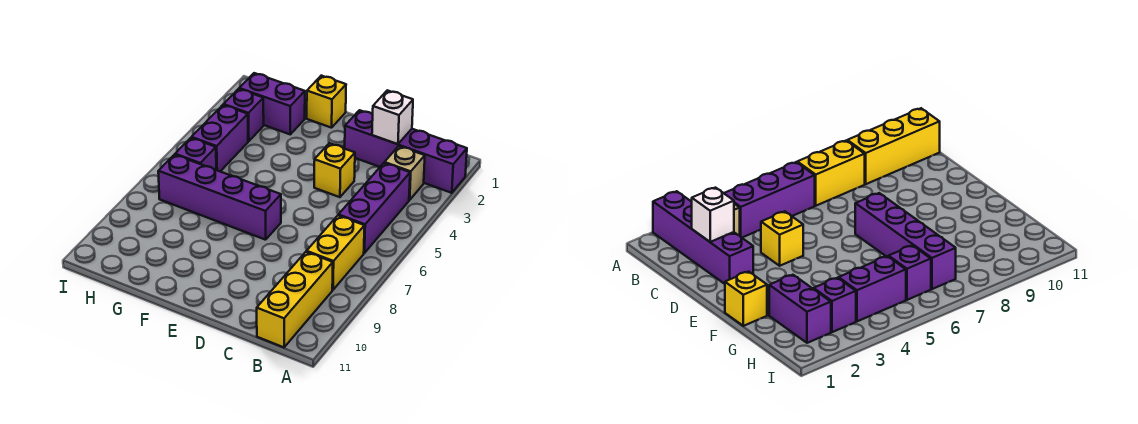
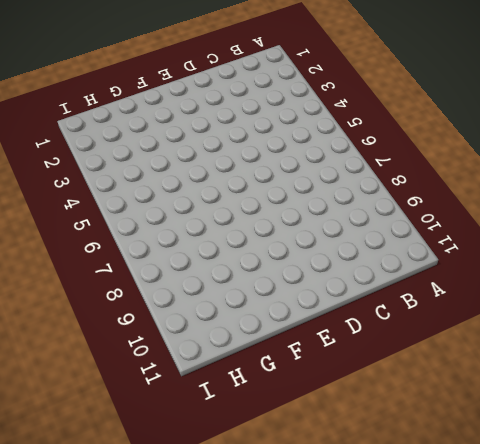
none -> purple 1x4 brick [345,110,467,193]
none -> tan 1x1 brick [384,146,425,200]
none -> purple 1x3 brick [338,163,410,253]

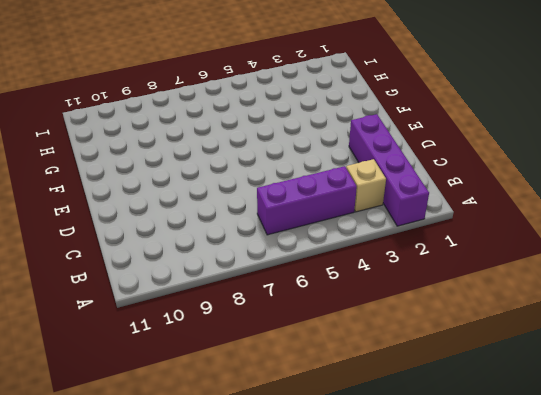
none -> yellow 1x2 brick [307,216,364,290]
none -> yellow 1x3 brick [257,252,333,347]
none -> yellow 1x1 brick [314,143,355,197]

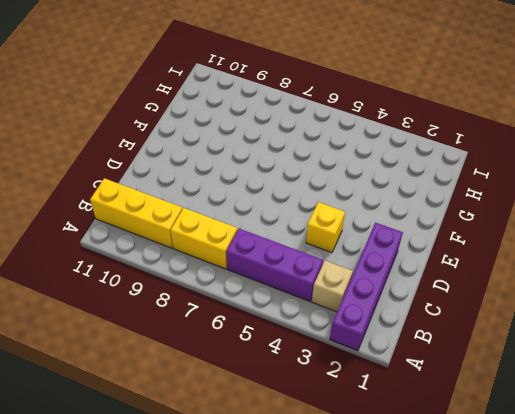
none -> purple 1x4 brick [158,155,281,240]
none -> yellow 1x1 brick [307,76,346,128]
none -> purple 1x2 brick [239,73,305,134]

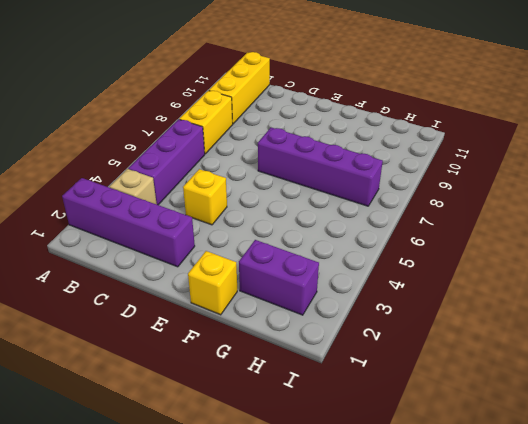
none -> purple 1x1 brick [224,89,264,141]
none -> purple 1x2 brick [192,105,248,171]
none -> purple 1x1 brick [175,138,216,170]

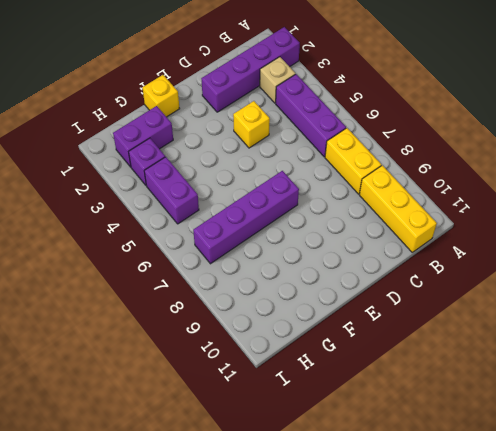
none -> purple 1x1 brick [175,138,216,170]
none -> white 1x1 brick [372,90,413,144]

